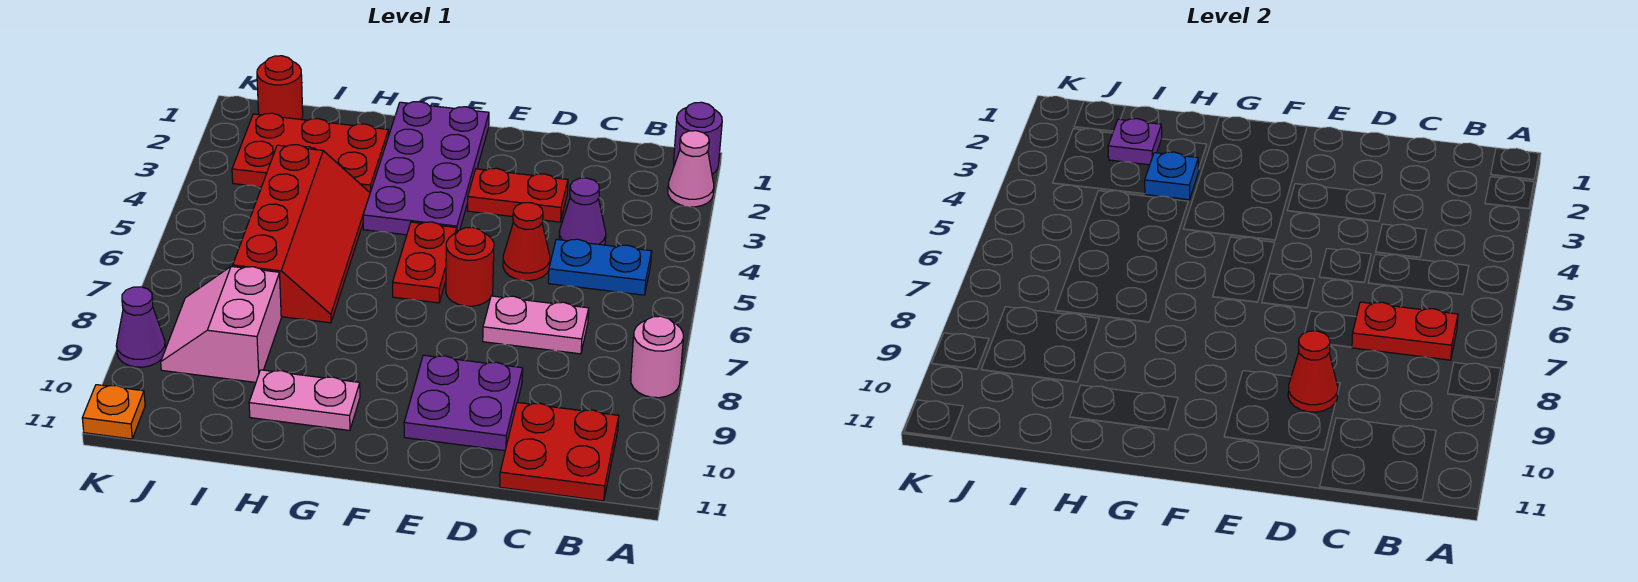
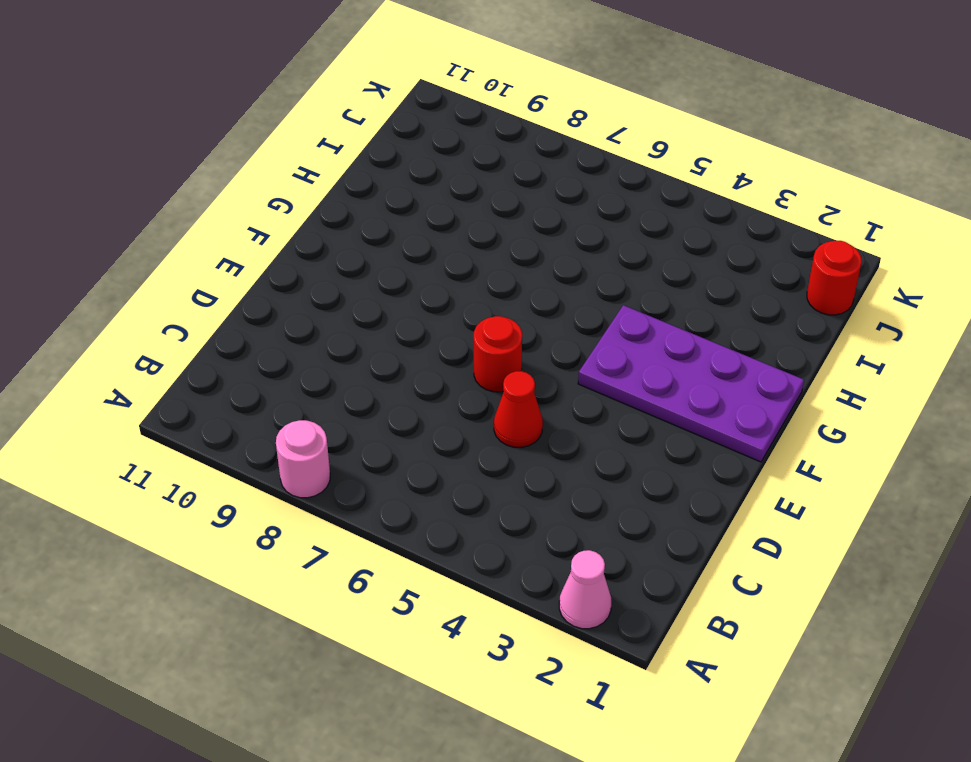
none -> purple 1x1 round brick [674,102,722,174]
none -> blue 1x2 plate [548,239,652,295]
none -> red 2x2 plate [500,402,619,501]

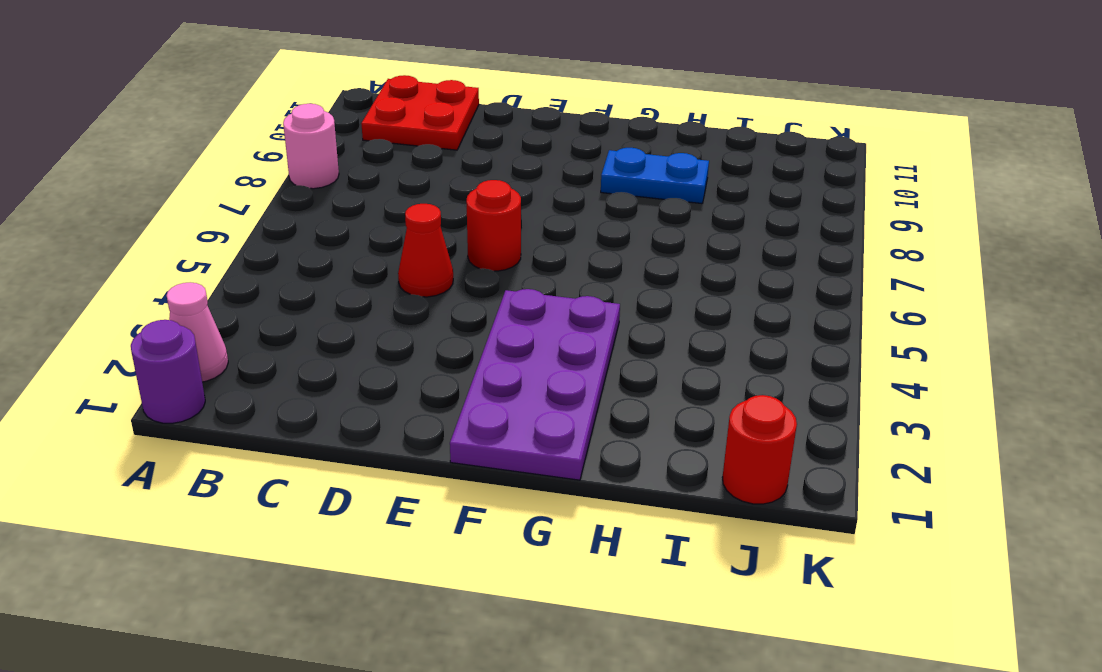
blue 1x2 plate [601,148,709,204] -> blue 1x2 plate moved to [548,239,652,295]
none -> purple 1x1 cone [559,178,606,245]
none -> pink 1x2 plate [483,296,589,354]
none -> red 1x2 plate [467,168,568,222]

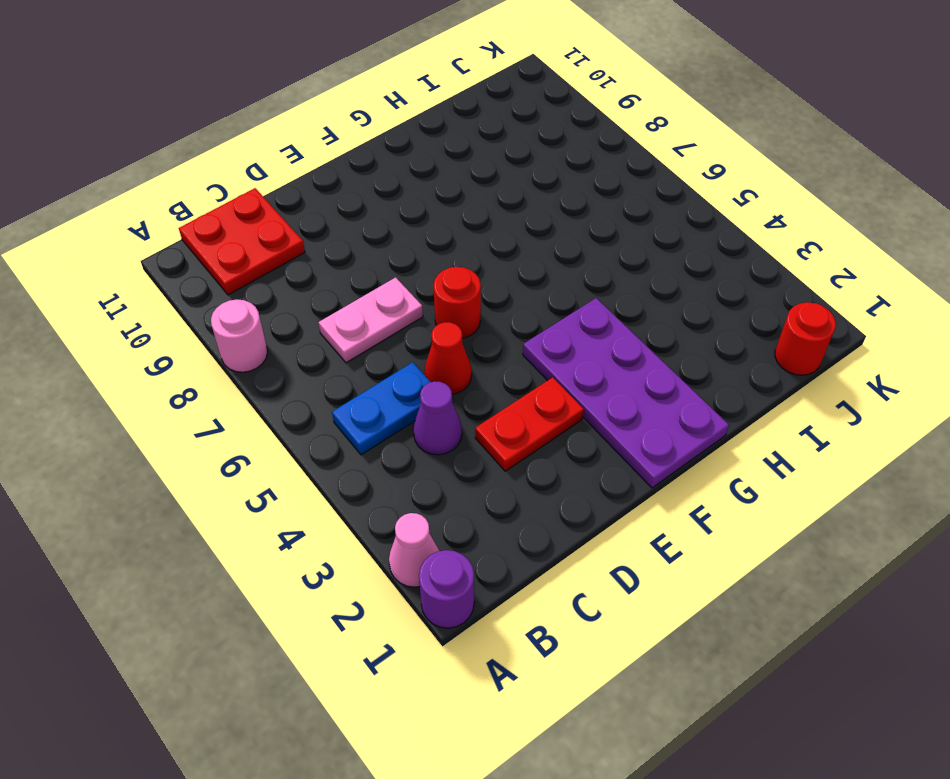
none -> purple 2x2 plate [404,355,523,451]
none -> red 1x2 plate [393,222,457,303]
none -> pink 1x2 plate [249,370,360,430]

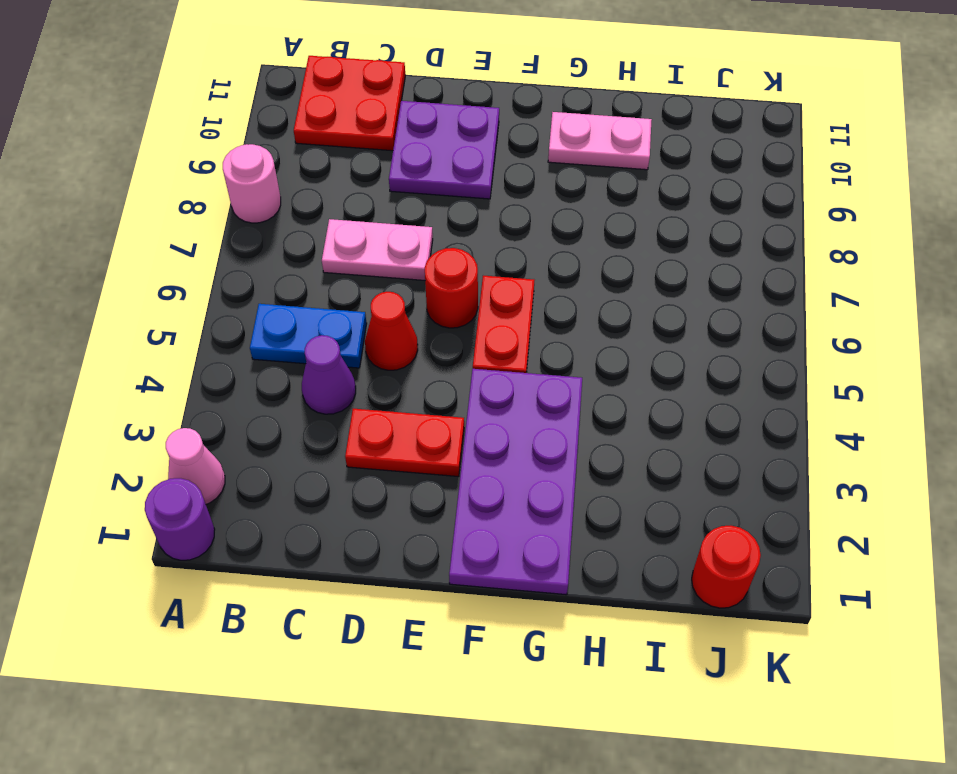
none -> red 2x3 plate [232,113,389,192]
none -> red 2x4 slope [233,145,370,323]
none -> pink 2x2 slope [161,266,281,382]

